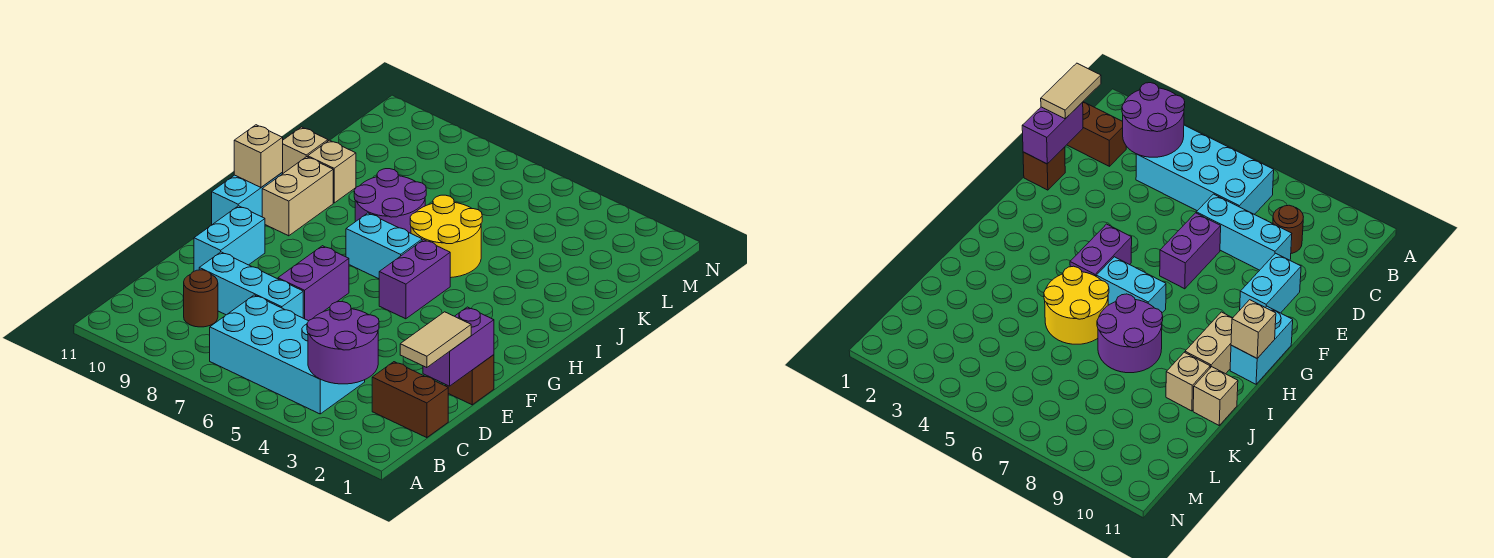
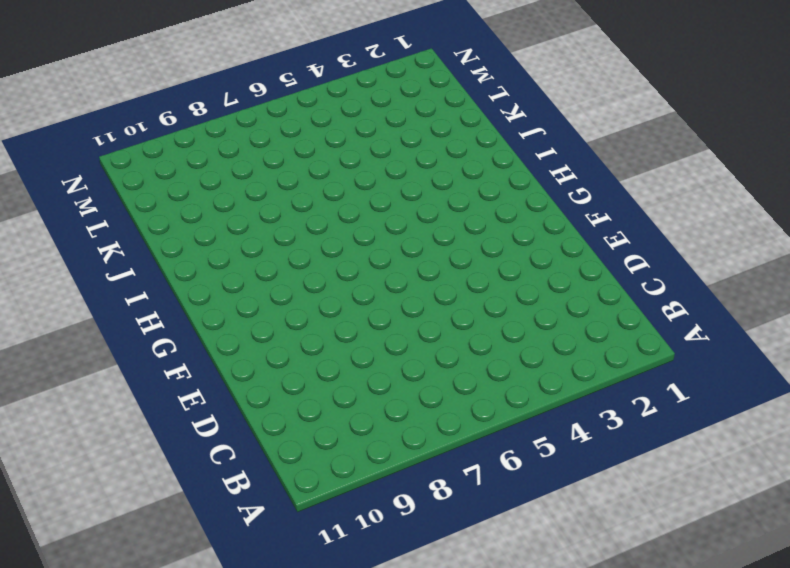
none -> cyan 2x4 brick [210,295,365,414]
none -> brown 1x2 brick [372,362,448,438]
none -> brown 1x1 round brick [184,270,218,327]

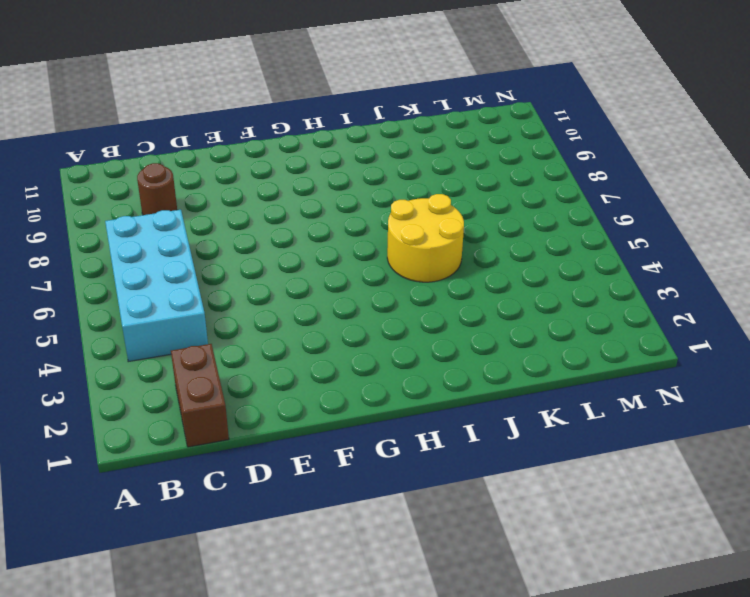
none -> cyan 1x3 brick [199,252,303,318]
none -> brown 1x1 brick [446,355,494,405]
none -> purple 1x2 brick [278,246,349,321]

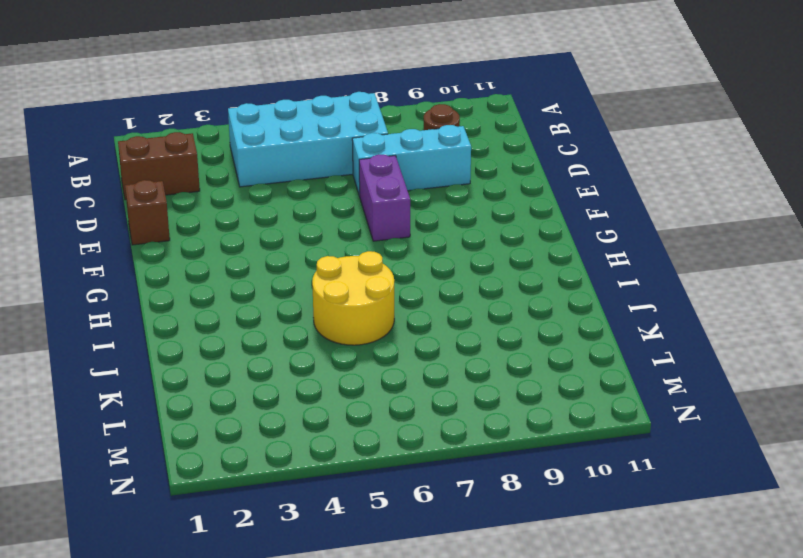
none -> cyan 1x2 brick [194,206,265,271]
none -> purple 1x2 brick [379,240,450,319]
none -> cyan 1x2 brick [212,173,283,225]

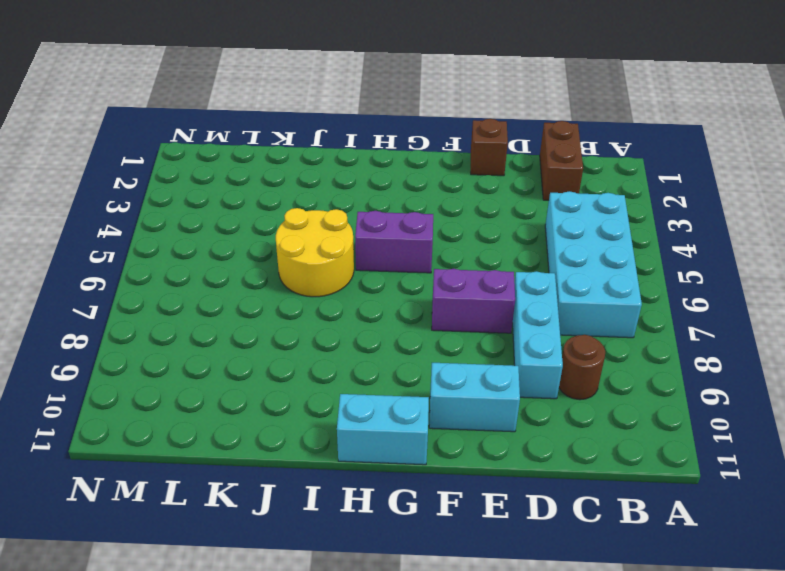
none -> cyan 1x2 brick [346,213,422,279]
none -> tan 1x2 brick [262,157,333,236]
none -> purple 2x2 round brick [354,169,426,233]

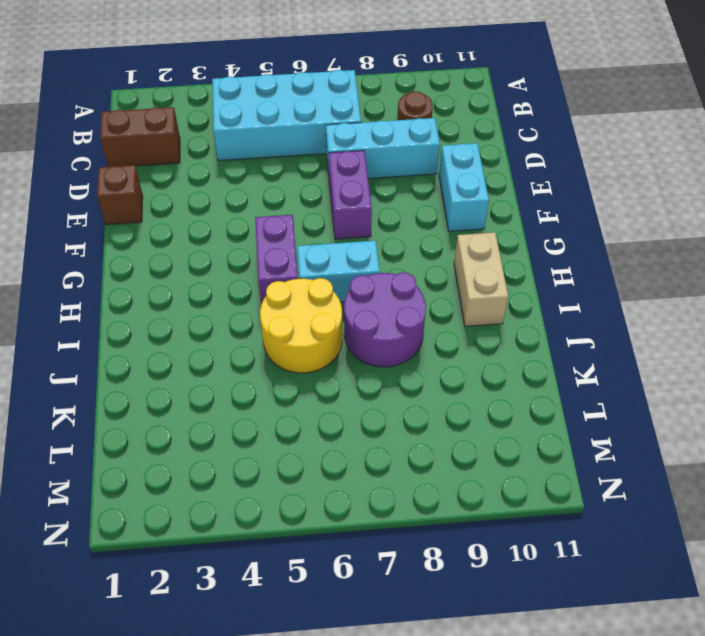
none -> cyan 1x2 brick [212,173,283,225]
none -> tan 1x1 brick [308,140,356,203]
none -> tan 1x1 brick [282,127,328,173]

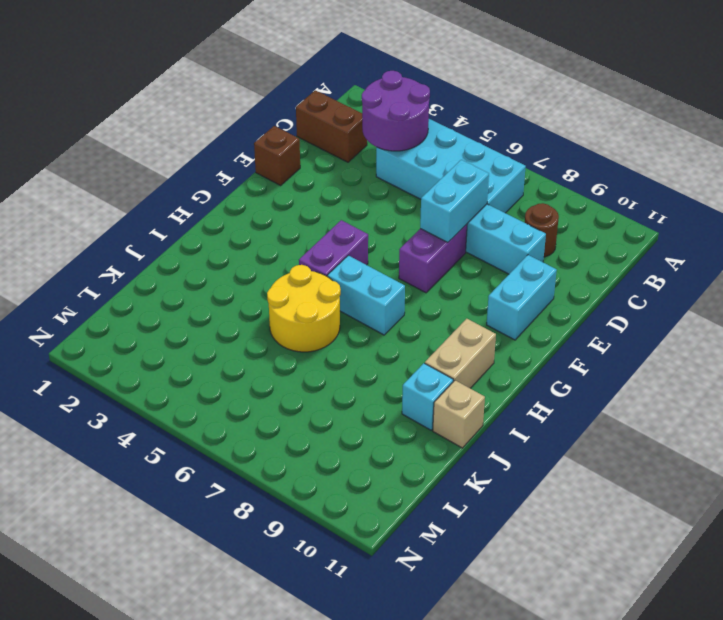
cyan 1x2 brick [420,160,489,243] -> cyan 1x2 brick moved to [212,173,283,225]
cyan 1x1 brick [402,363,453,430] -> tan 1x1 brick [308,140,356,203]
none -> purple 2x2 round brick [354,169,426,233]
none -> purple 1x2 brick [423,307,494,386]
none -> tan 1x1 brick [234,125,283,187]

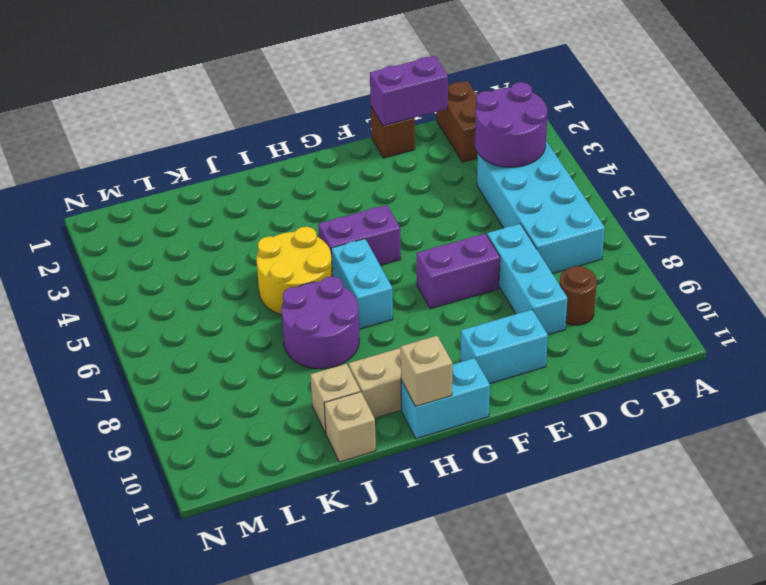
none -> tan 1x2 tile [400,312,471,368]

